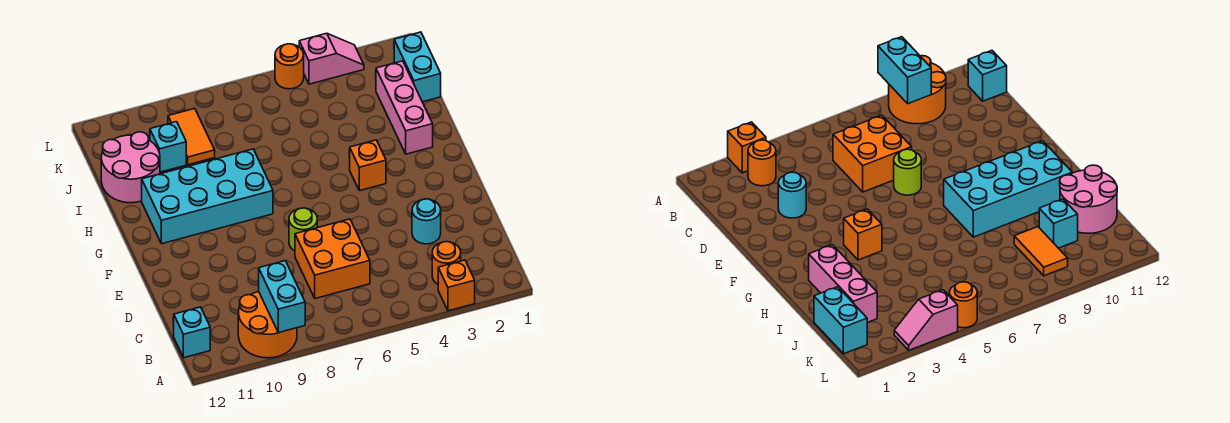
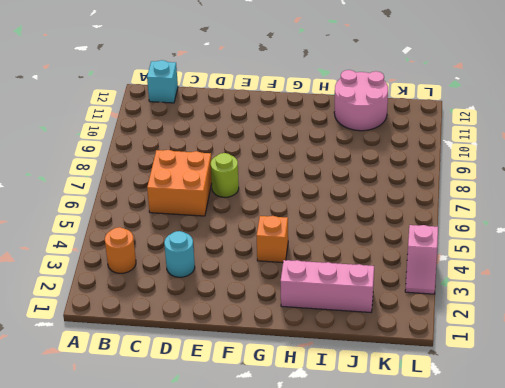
none -> orange 1x1 brick [438,260,475,311]
none -> orange 2x2 round brick [238,291,297,358]
none -> cyan 2x4 brick [142,149,273,244]

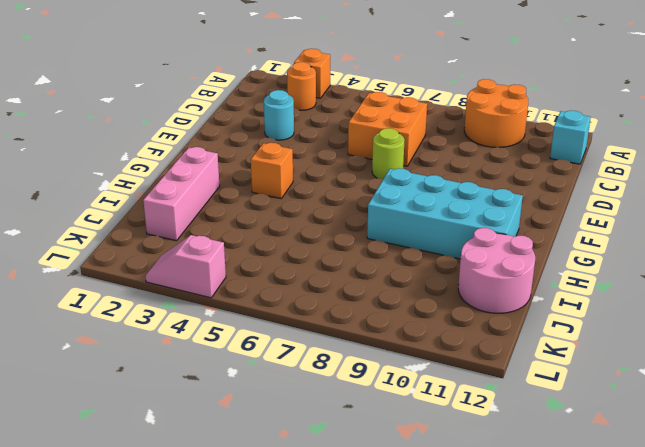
none -> cyan 1x2 brick [394,32,441,102]
none -> orange 1x2 tile [168,109,215,165]
none -> cyan 1x1 brick [150,122,186,172]

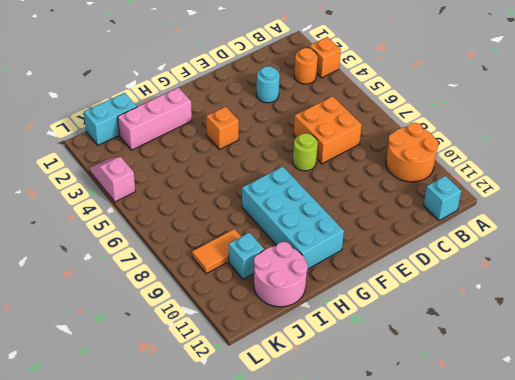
none -> orange 1x1 round brick [275,44,304,89]
none -> cyan 1x2 brick [259,261,305,333]

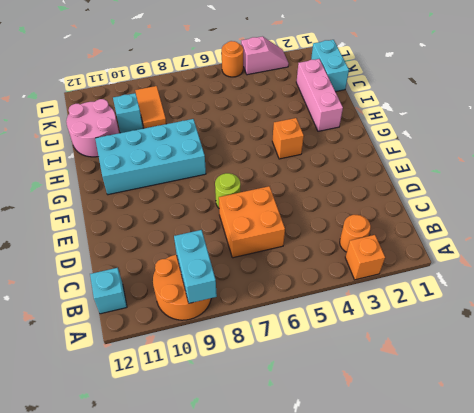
none -> cyan 1x1 round brick [412,199,441,244]

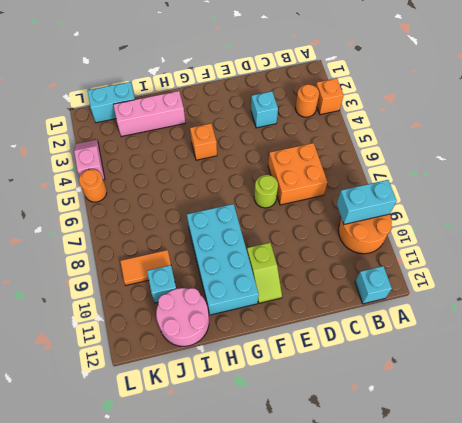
cyan 1x1 brick [251,91,278,128] -> cyan 1x1 round brick [412,199,441,244]
lime 1x2 slope [247,243,282,303] -> none

